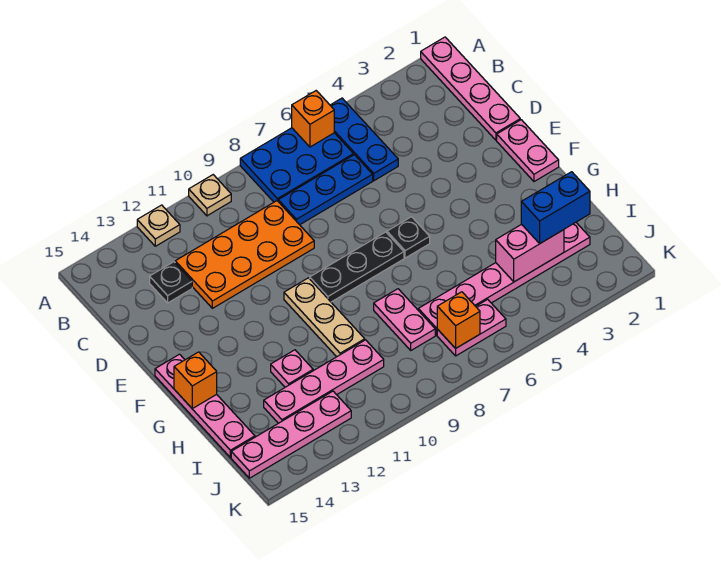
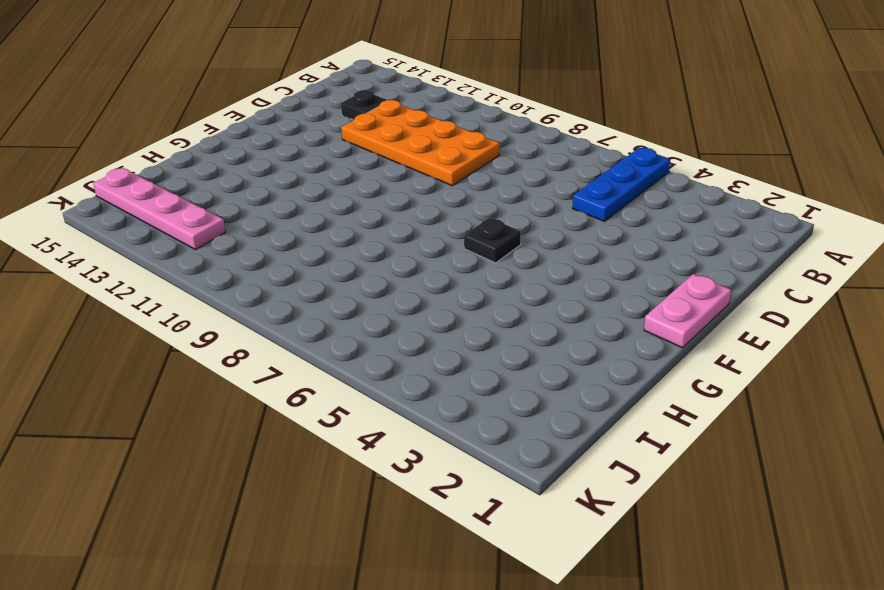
none -> pink 1x4 plate [421,37,520,140]
none -> blue 2x3 plate [240,128,353,202]
none -> tan 1x1 plate [189,175,231,216]

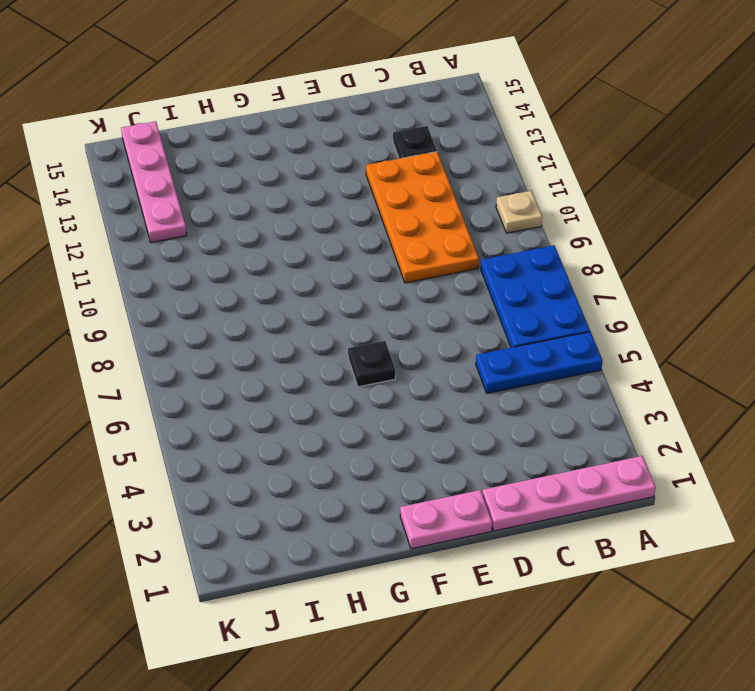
none -> tan 1x1 plate [137,205,180,246]
none -> blue 1x3 plate [278,155,373,225]
none -> black 1x3 plate [310,232,404,302]

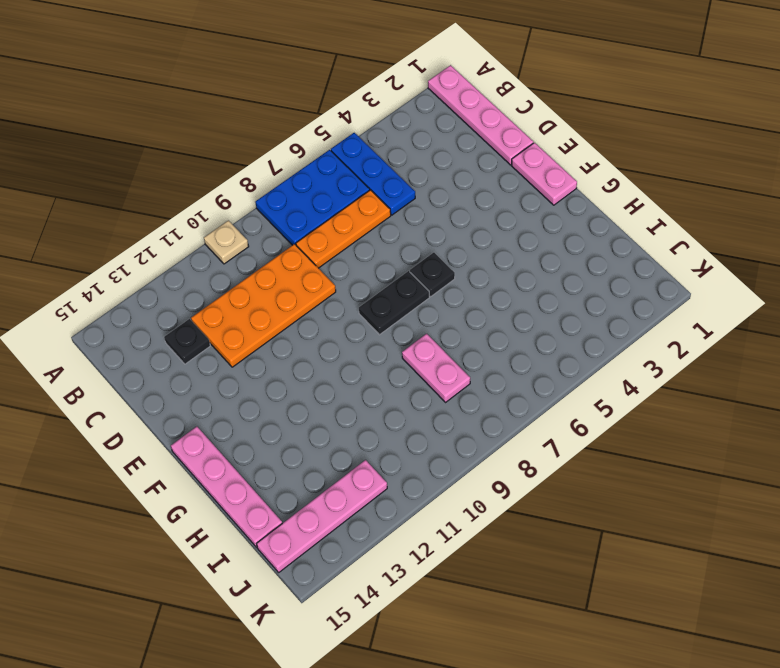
orange 1x3 plate [296,190,391,268] -> blue 1x3 plate [278,155,373,225]
black 1x2 plate [359,271,429,335] -> black 1x3 plate [310,232,404,302]
none -> tan 1x1 plate [137,205,180,246]
none -> tan 1x3 plate [284,278,365,357]
none -> pink 1x1 plate [271,350,313,387]

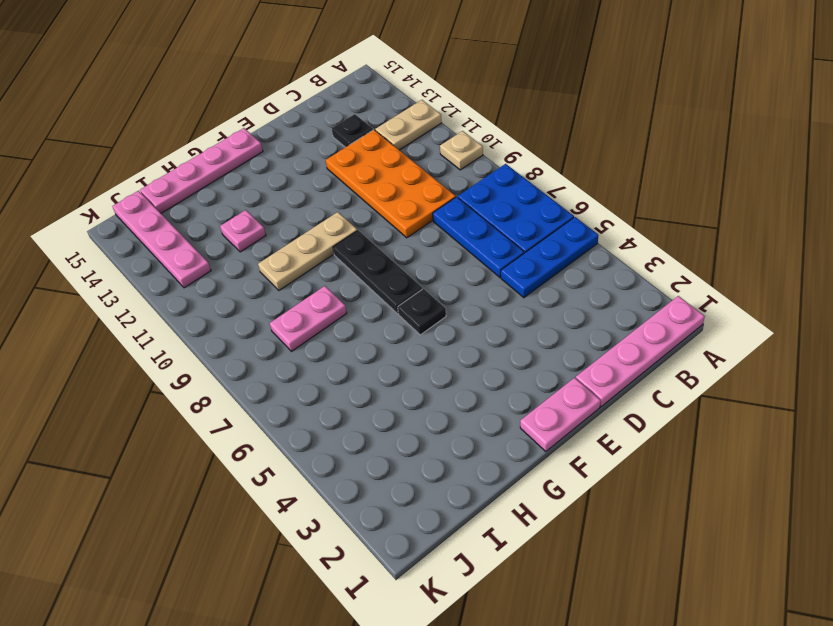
tan 1x2 plate [375,100,442,150] -> tan 1x1 plate [137,205,180,246]
none -> pink 1x6 plate [418,223,590,335]
none -> pink 1x4 plate [264,340,384,423]
none -> pink 1x2 plate [437,299,506,356]

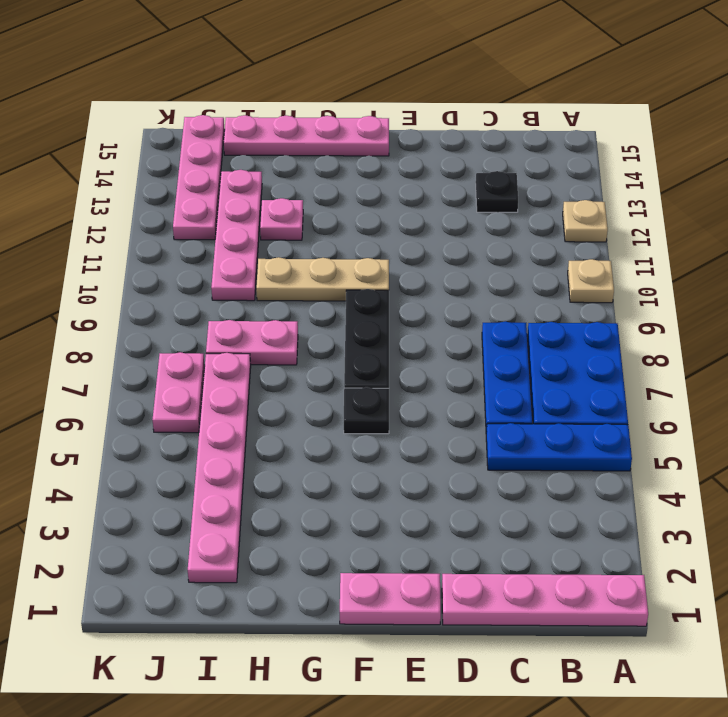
none -> orange 2x4 plate [175,201,314,308]
none -> orange 1x1 brick [292,91,334,147]
none -> orange 1x1 brick [174,352,217,408]

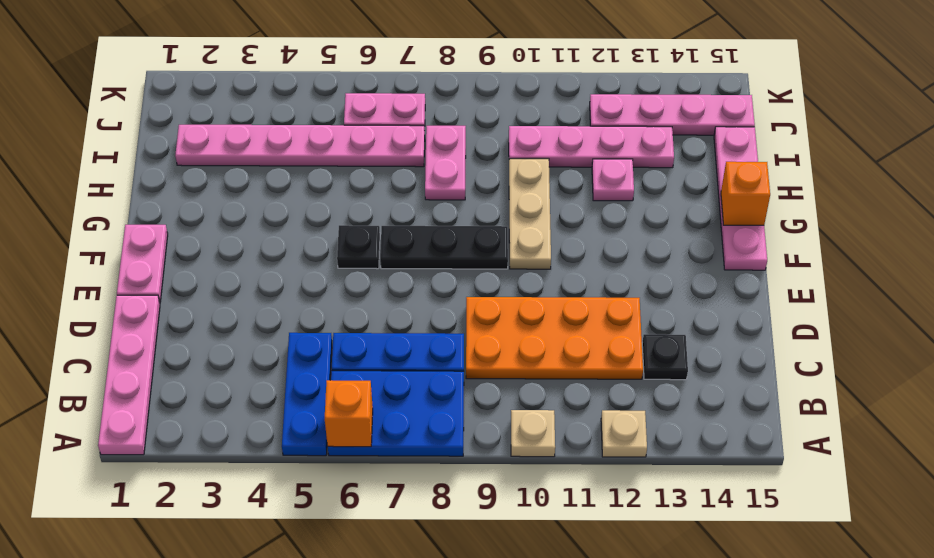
none -> pink 1x2 brick [496,224,564,282]
none -> orange 1x1 brick [437,292,480,348]
none -> blue 1x2 brick [521,172,590,243]

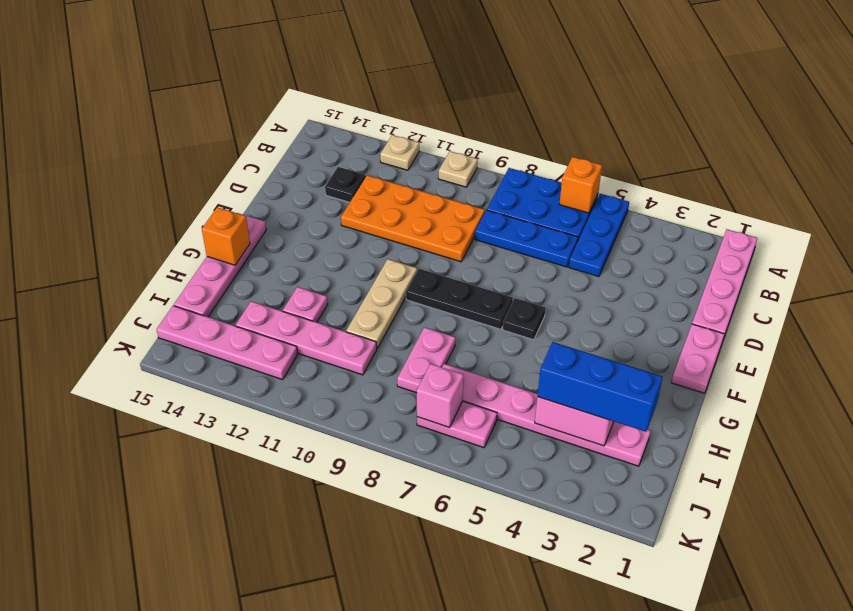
blue 1x3 brick [537,342,663,432] -> blue 1x2 brick [521,172,590,243]
pink 1x1 brick [417,364,464,428] -> orange 1x1 brick [437,292,480,348]

